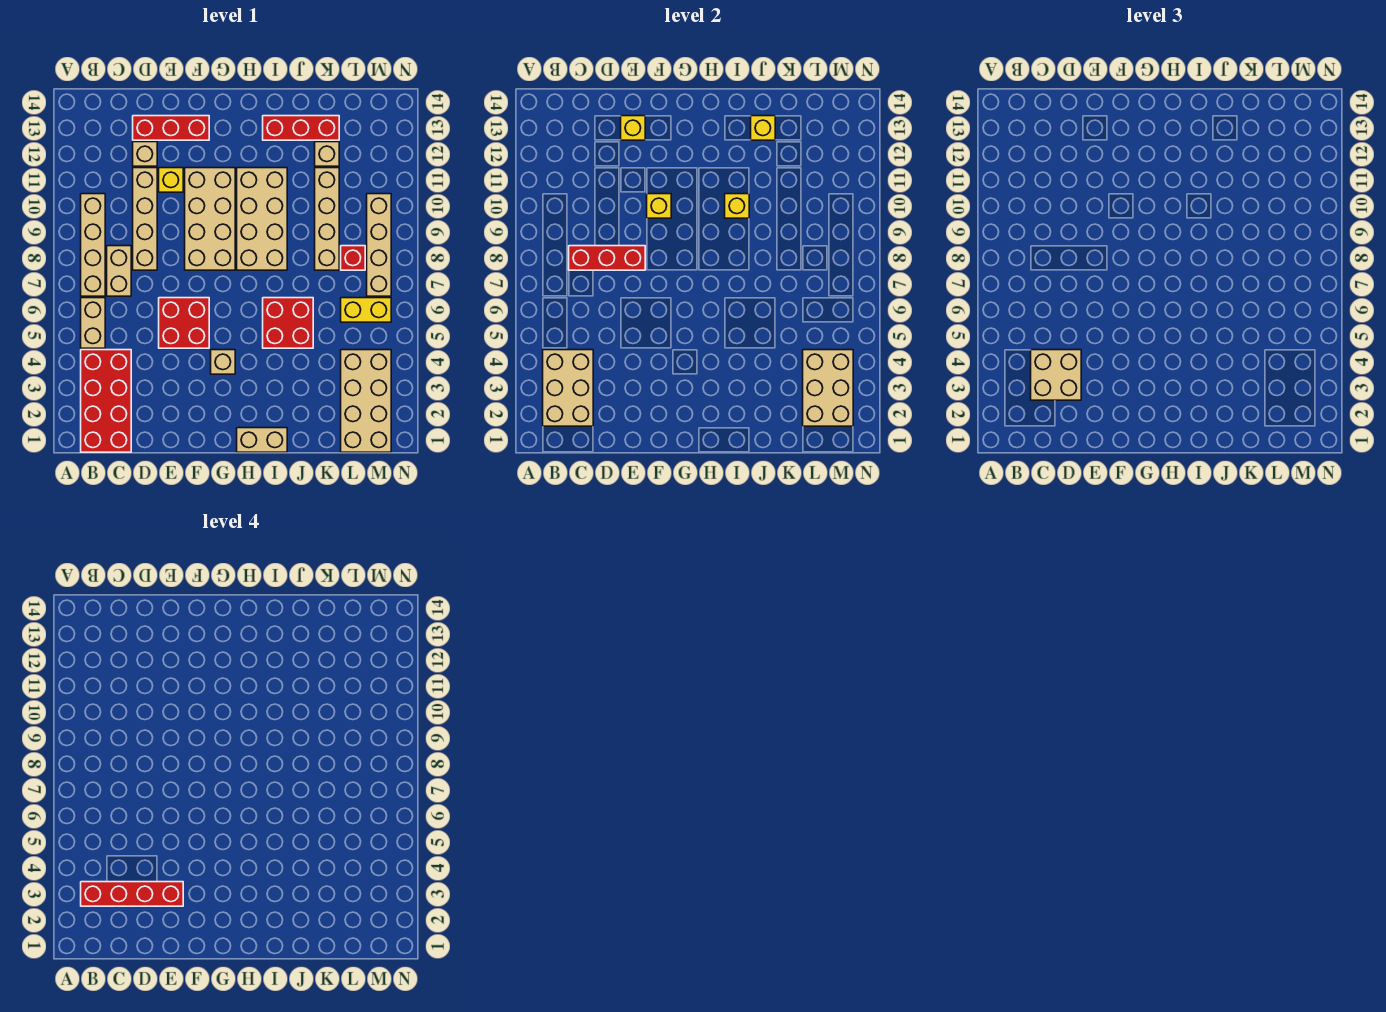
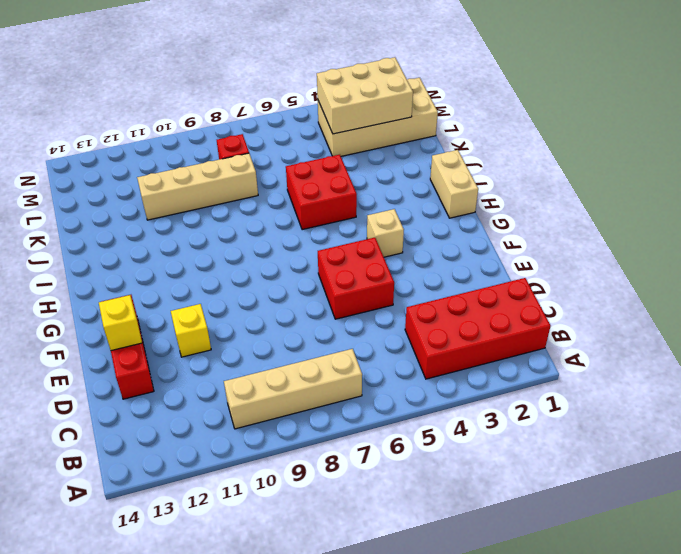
none -> tan 1x2 brick [81,298,105,348]
none -> tan 1x2 brick [107,246,131,296]
none -> tan 1x4 brick [133,168,157,270]
none -> tan 1x1 brick [133,142,157,166]

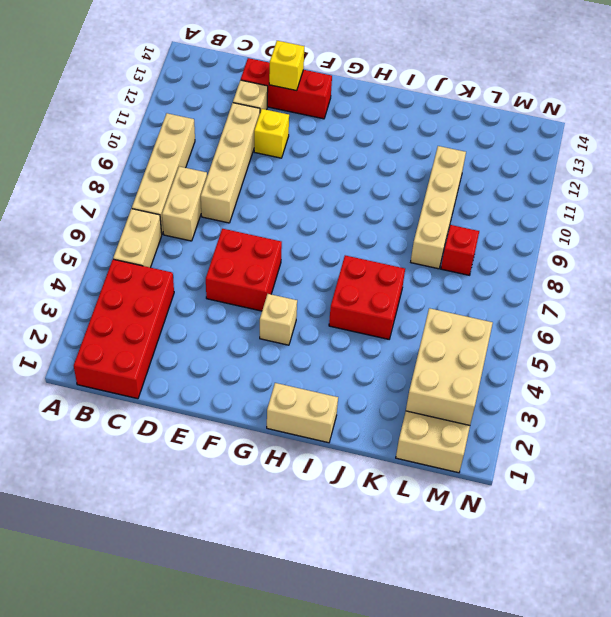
none -> tan 2x4 brick [185,168,235,270]
none -> tan 2x4 brick [237,168,287,270]
none -> red 1x3 brick [263,116,339,140]
none -> tan 1x1 brick [315,142,339,166]

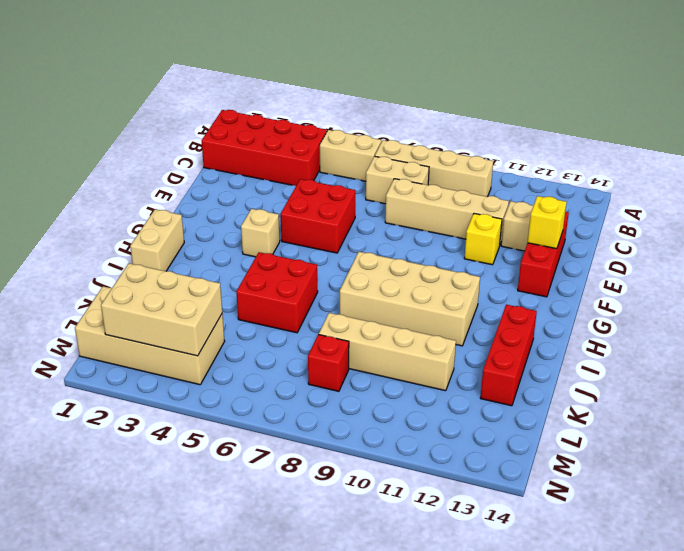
none -> tan 2x4 brick [185,168,235,270]
none -> tan 1x1 brick [315,142,339,166]
none -> yellow 1x2 brick [341,298,391,322]
none -> tan 1x4 brick [367,194,391,296]

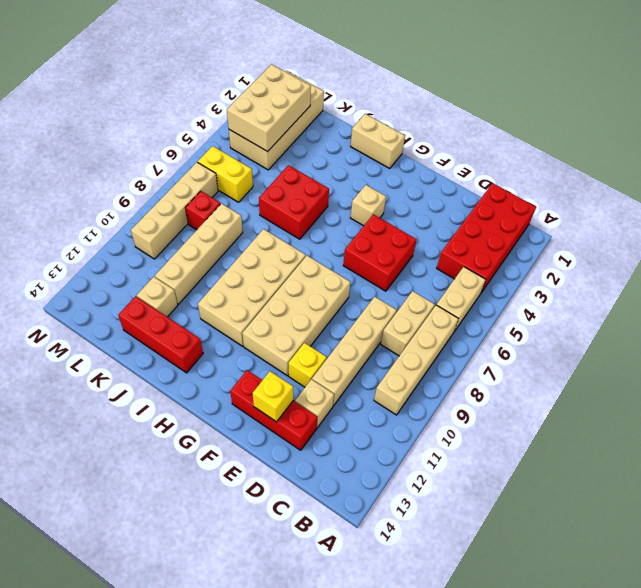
none -> tan 2x3 brick [543,350,593,426]
none -> red 1x3 brick [569,246,645,270]
none -> yellow 1x1 brick [647,194,671,218]
none -> yellow 1x1 brick [725,194,749,218]

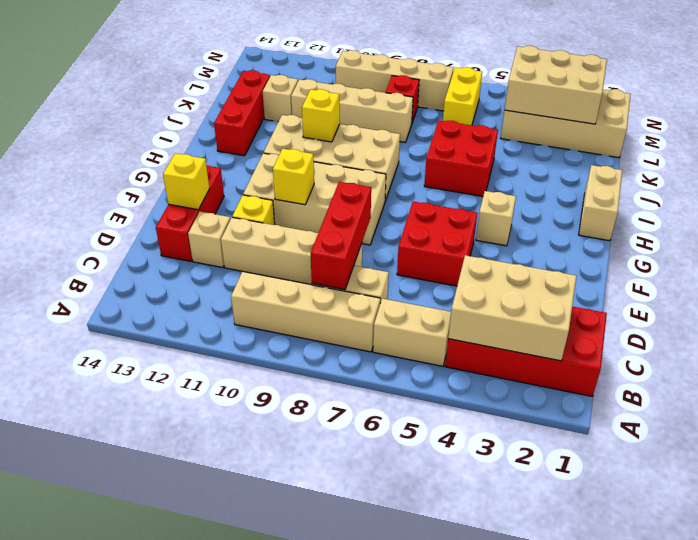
none -> yellow 1x1 brick [751,116,775,140]
none -> tan 2x2 brick [1031,350,1081,400]
none -> red 1x4 brick [81,882,183,906]

